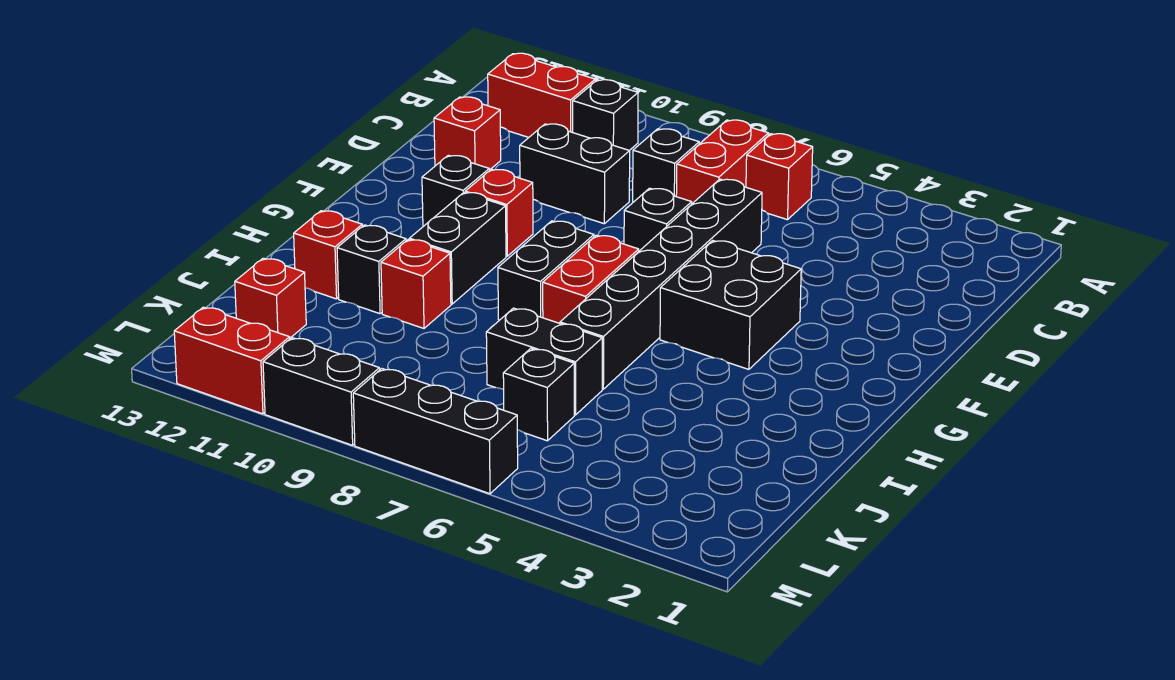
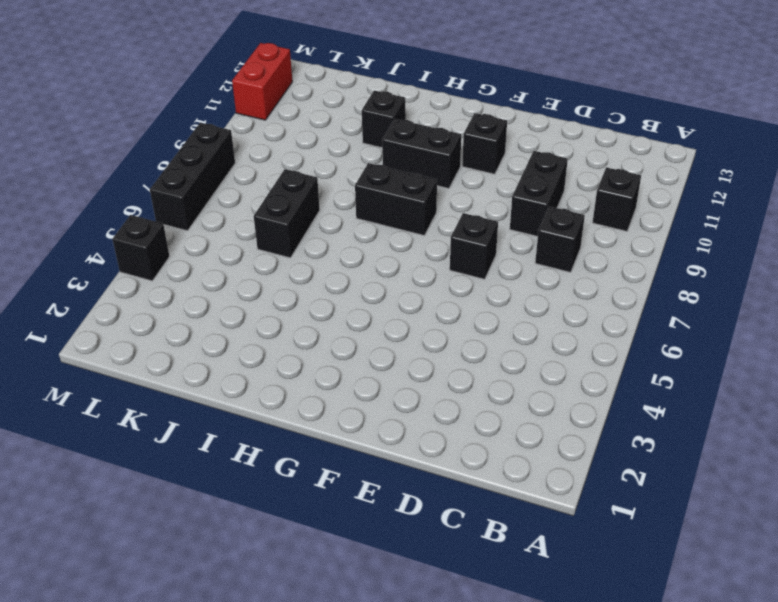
black 1x1 brick [112,215,170,281] -> black 1x1 brick moved to [503,348,574,441]
none -> red 1x1 brick [746,134,813,220]
none -> red 1x2 brick [676,120,769,203]
none -> red 1x2 brick [488,53,595,137]

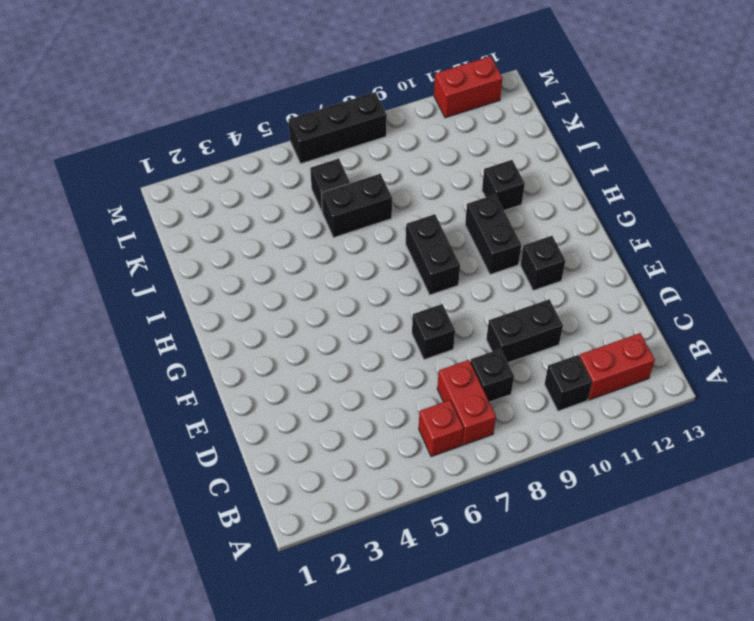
none -> black 1x6 brick [560,179,762,389]
none -> red 1x1 brick [434,97,501,170]
none -> black 2x2 brick [660,240,801,369]

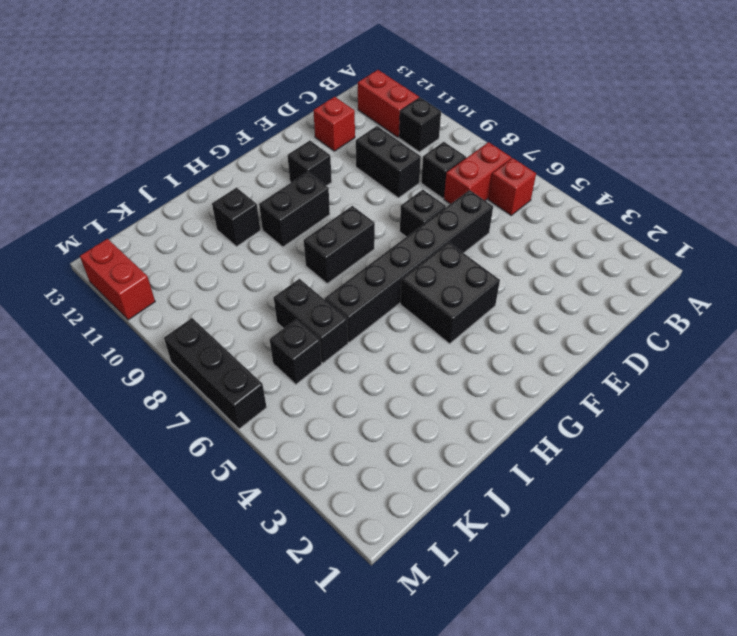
none -> red 1x1 brick [465,169,533,256]
none -> red 1x2 brick [543,235,639,323]
none -> red 1x1 brick [381,239,451,328]

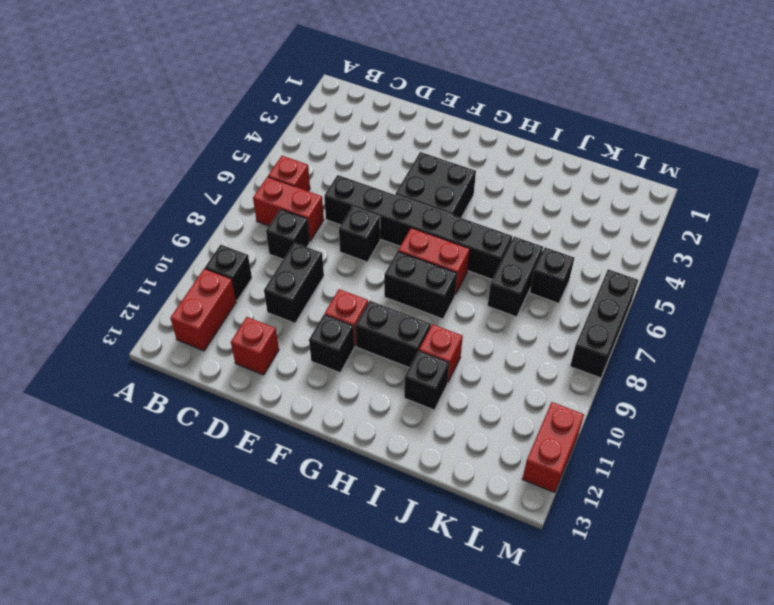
none -> red 1x1 brick [294,211,362,299]
none -> red 1x1 brick [235,258,306,338]
none -> black 1x2 brick [263,338,380,445]

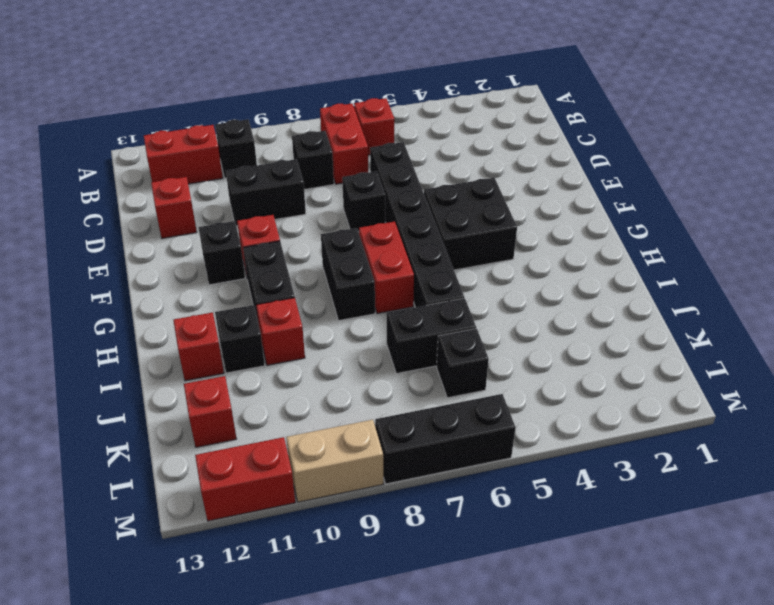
tan 1x2 brick [286,420,383,502] -> black 1x2 brick [263,338,380,445]

